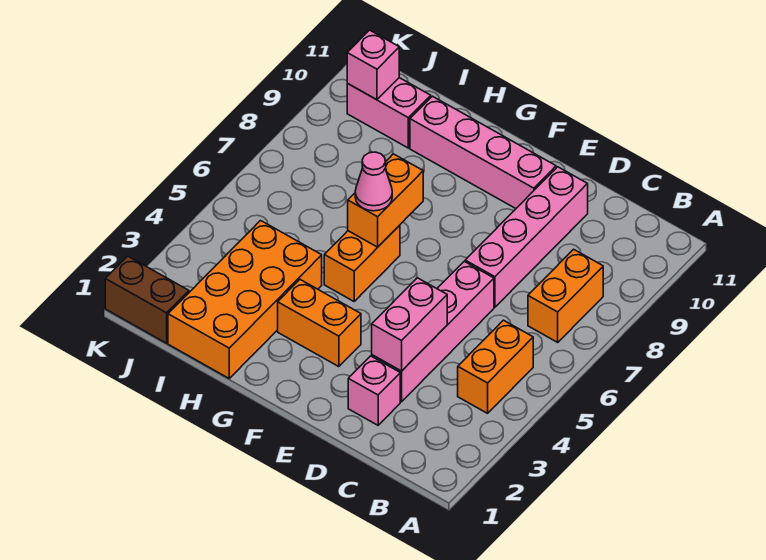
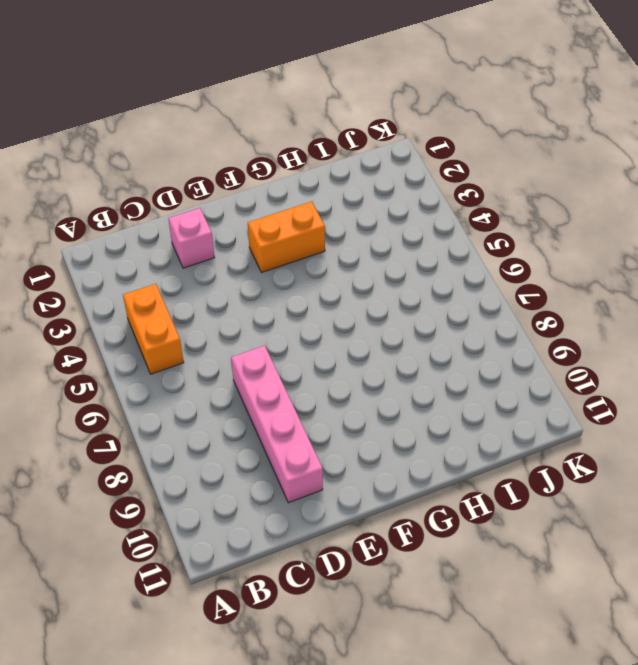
none -> orange 1x2 brick [528,249,603,342]
none -> pink 1x4 brick [372,261,494,402]
none -> pink 1x4 brick [410,96,556,209]

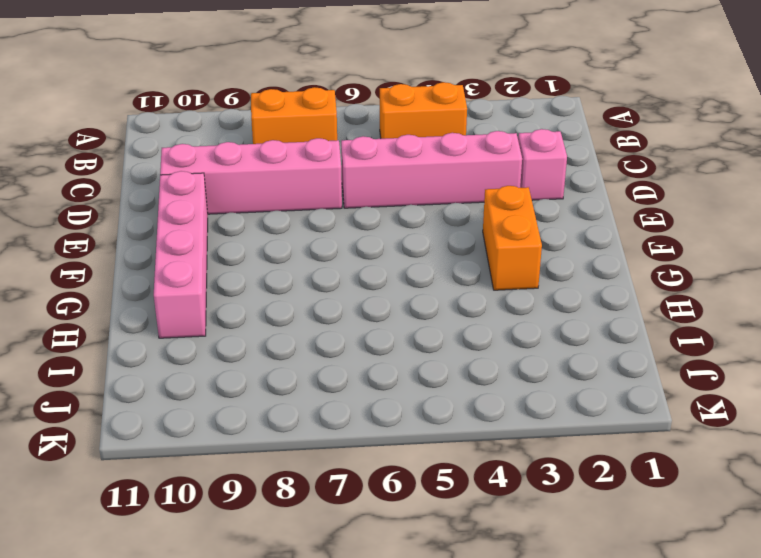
none -> orange 1x2 brick [324,225,400,301]
none -> orange 2x4 brick [168,221,322,378]
none -> pink 1x2 brick [347,78,431,148]

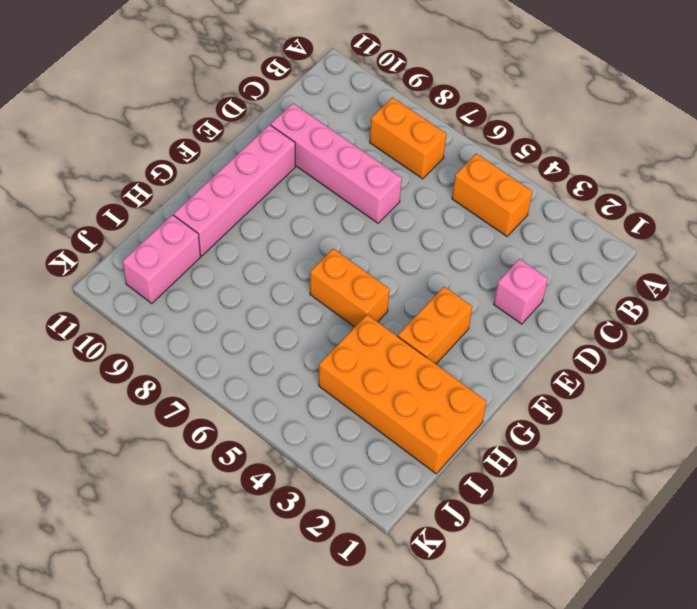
none -> pink 1x4 brick [372,261,494,402]
none -> brown 1x2 brick [105,256,189,343]
none -> pink 1x2 brick [372,278,447,371]

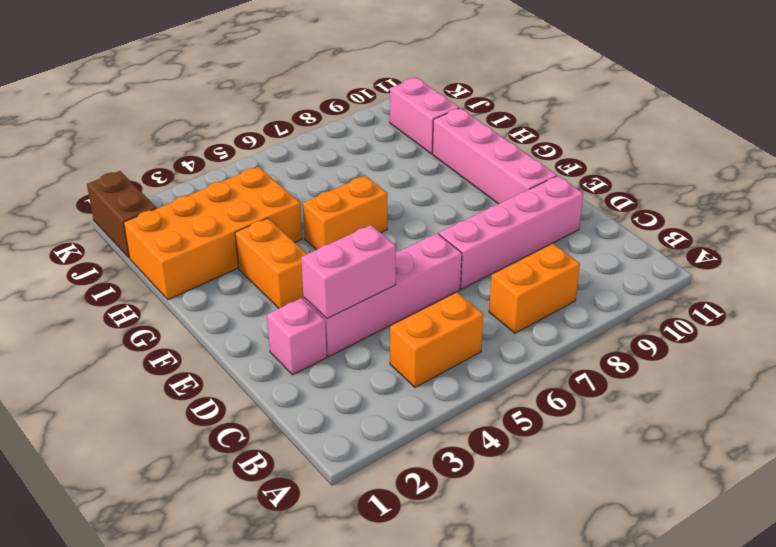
none -> orange 1x2 brick [348,154,423,247]
none -> pink 1x1 brick [347,30,399,100]
none -> pink 1x1 cone [355,152,392,211]

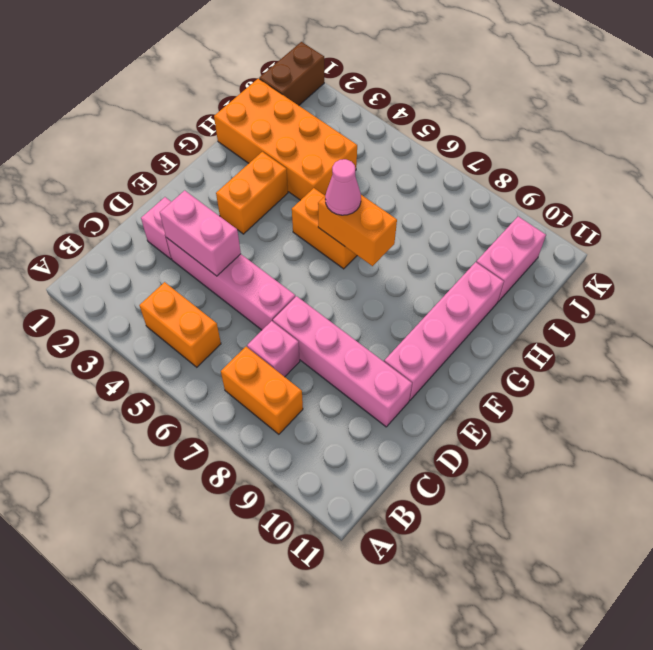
pink 1x1 brick [247,321,300,377] -> pink 1x1 brick moved to [347,30,399,100]

